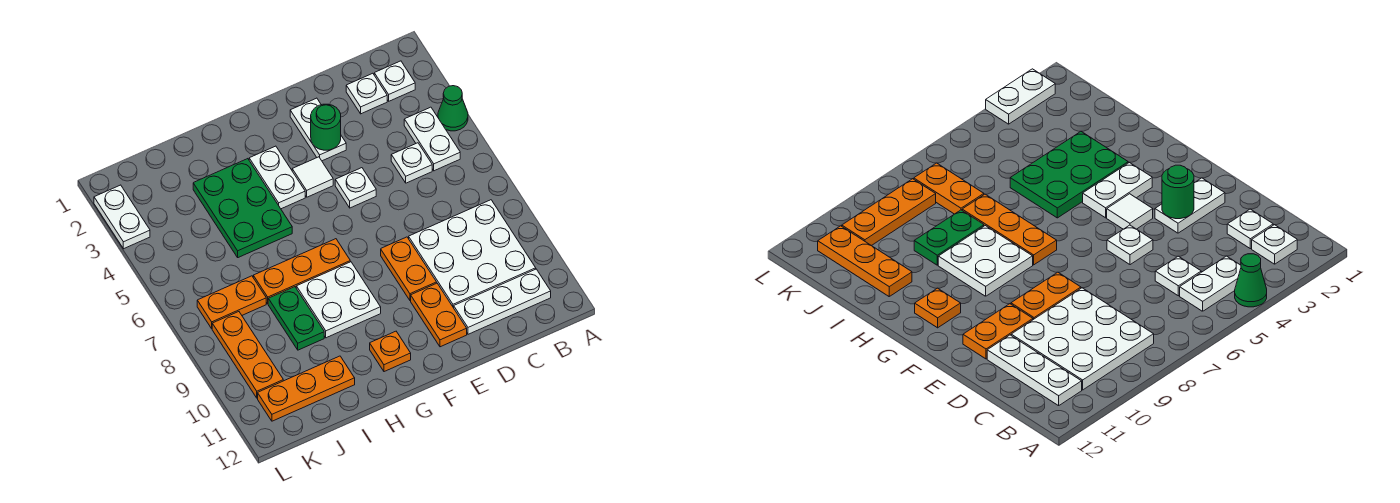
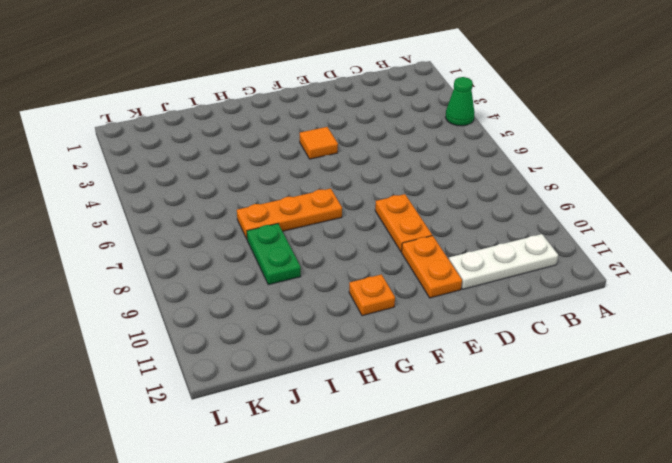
orange 1x1 tile [300,127,338,159] -> white 1x1 tile [292,157,333,197]
none -> white 1x1 plate [374,61,415,101]
none -> white 1x2 plate [404,107,460,171]
none -> white 3x3 plate [409,200,536,308]

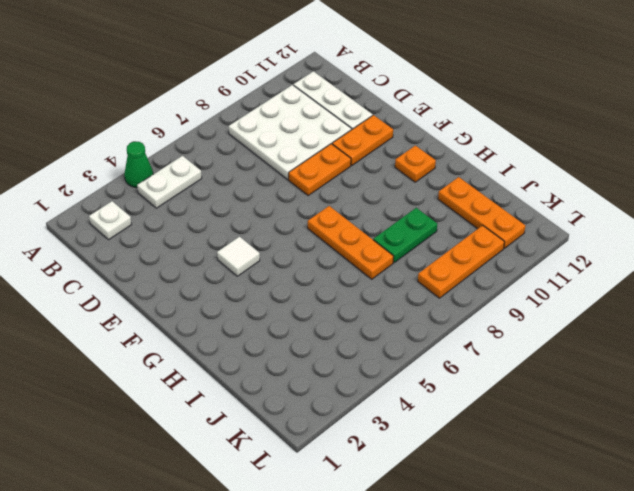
none -> white 1x1 plate [346,73,387,114]
none -> white 1x1 plate [391,143,432,183]
none -> white 1x2 plate [290,98,346,161]

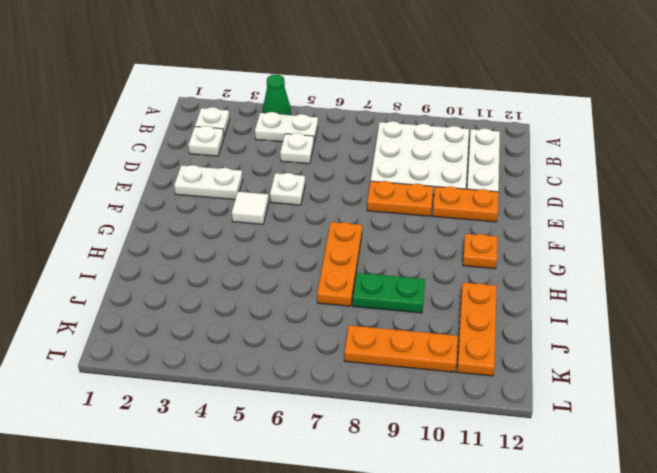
none -> white 1x2 plate [249,146,305,209]
none -> white 2x2 plate [296,262,381,338]
none -> green 2x3 plate [193,159,292,258]

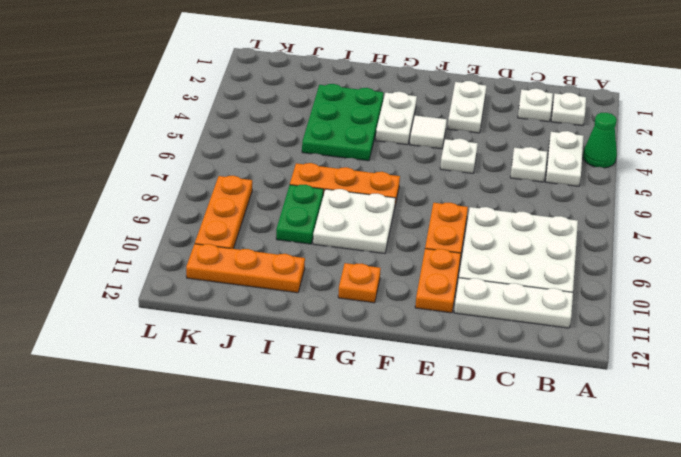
none -> orange 1x2 plate [197,276,266,329]
none -> white 1x2 plate [94,185,150,249]
none -> green 1x1 round brick [311,104,341,150]

